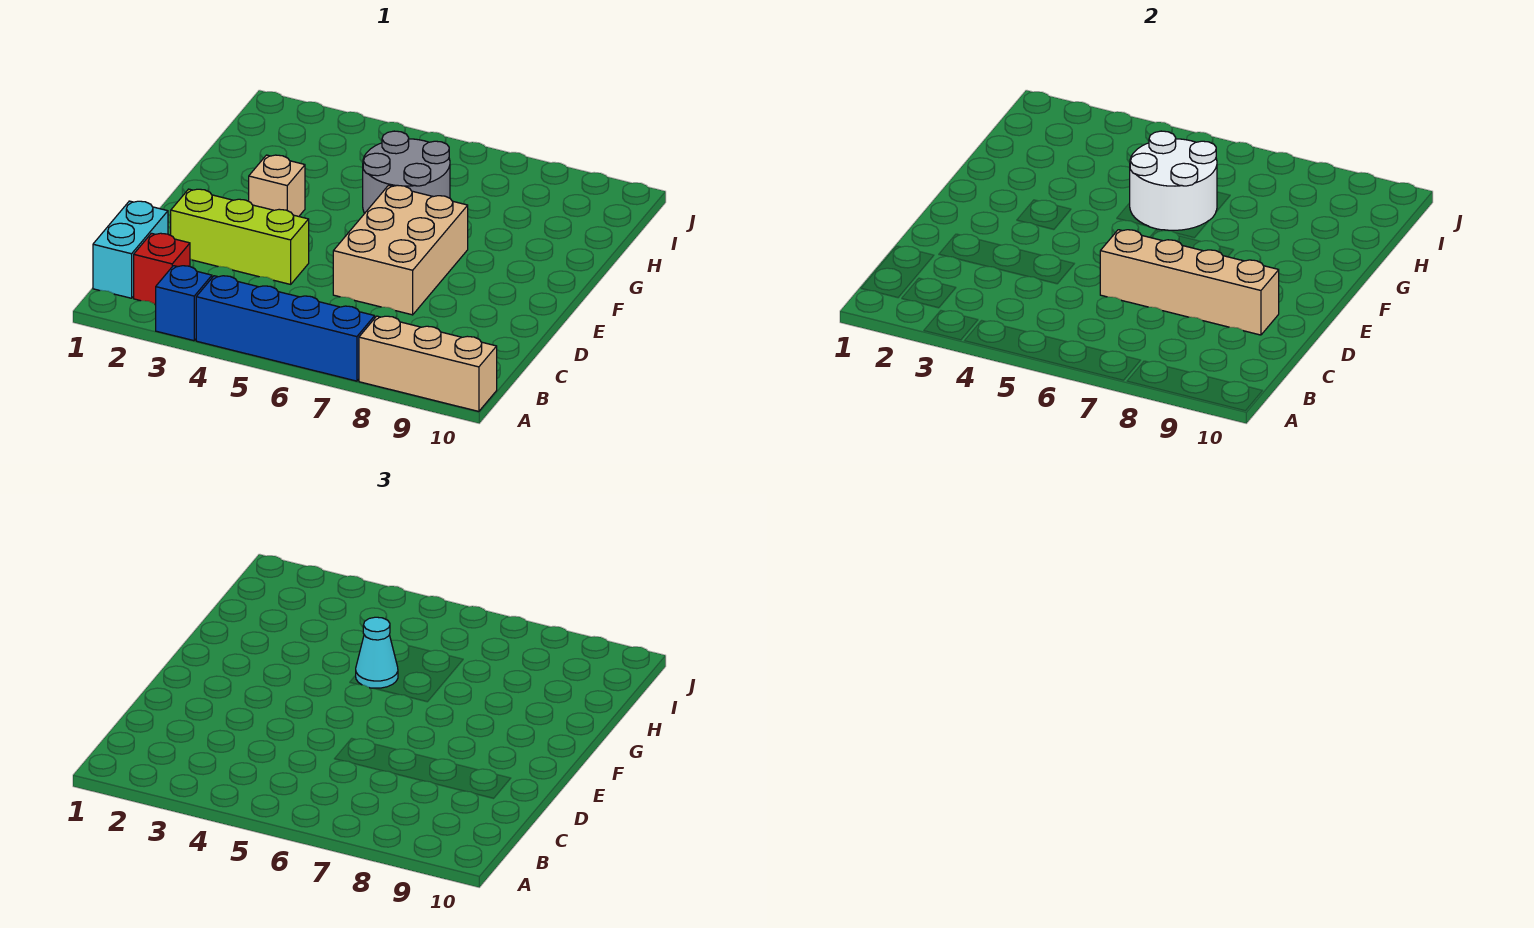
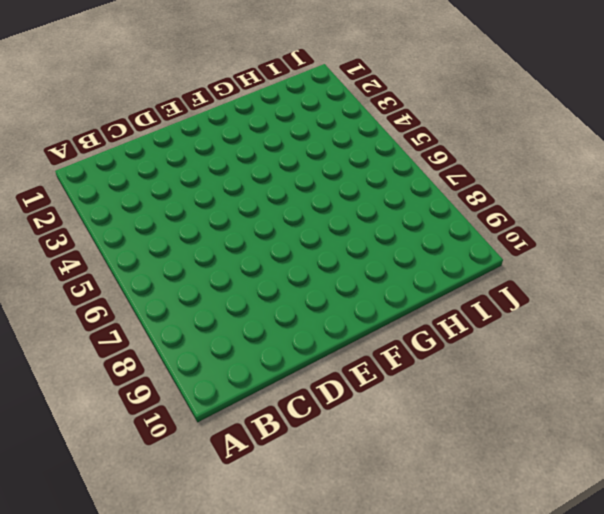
none -> blue 1x1 brick [156,266,212,341]
none -> blue 1x4 brick [196,276,375,381]
none -> tan 1x3 brick [359,316,497,411]

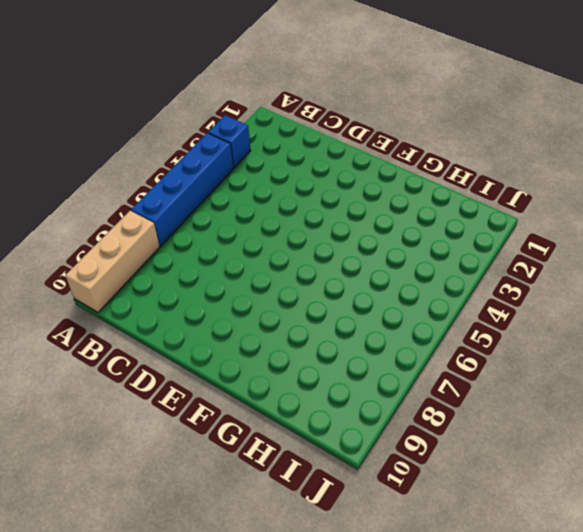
none -> cyan 1x2 brick [93,201,168,298]
none -> red 1x1 brick [134,233,190,304]
none -> lime 1x3 brick [171,189,309,284]

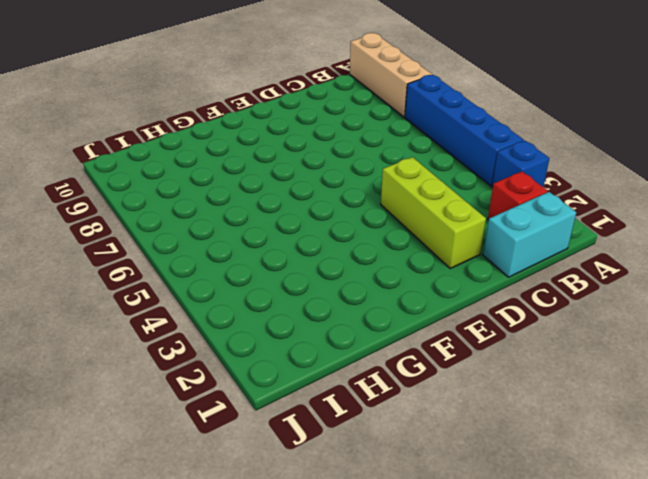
none -> tan 2x3 brick [333,185,468,315]
none -> tan 1x1 brick [249,155,305,216]
none -> grey 2x2 round brick [363,131,450,213]

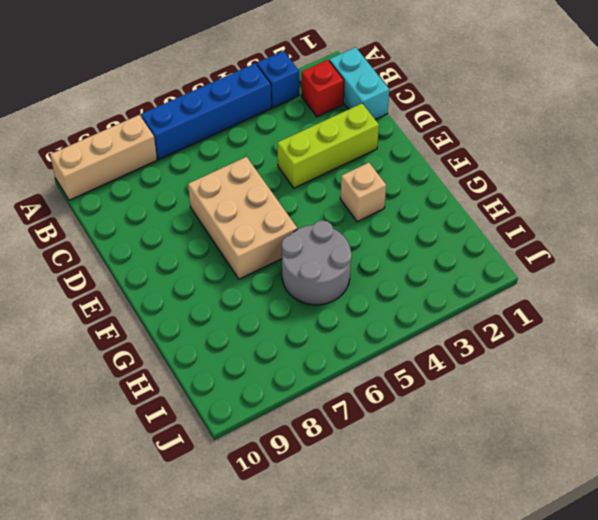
none -> tan 1x4 brick [1100,230,1279,335]
none -> white 2x2 round brick [1130,131,1217,230]
none -> cyan 1x1 cone [356,617,398,688]

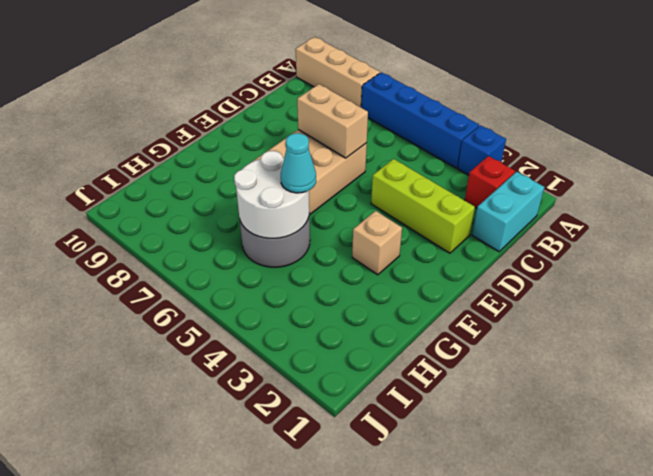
tan 1x2 brick [297,84,368,158] -> tan 1x4 brick [1100,230,1279,335]

